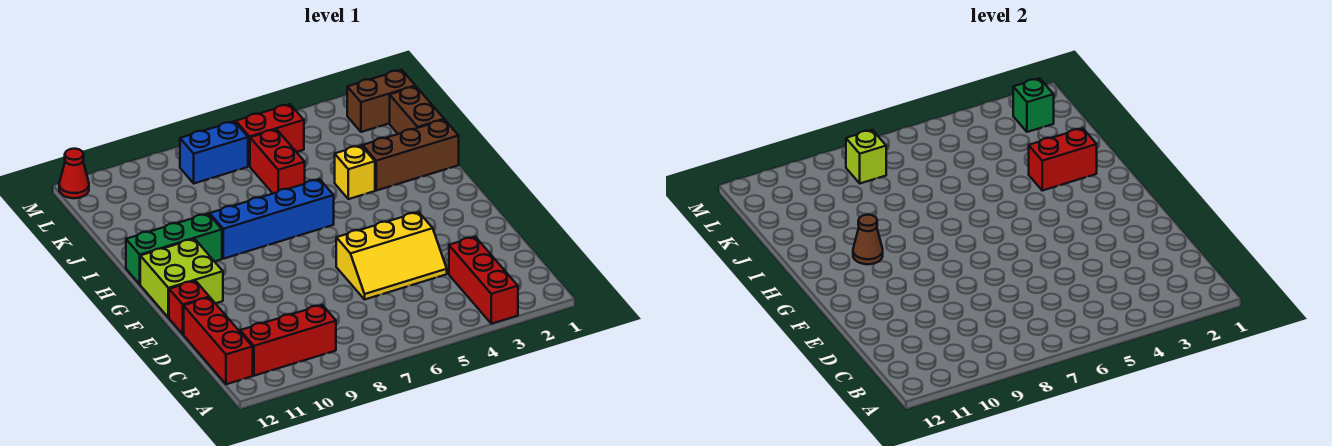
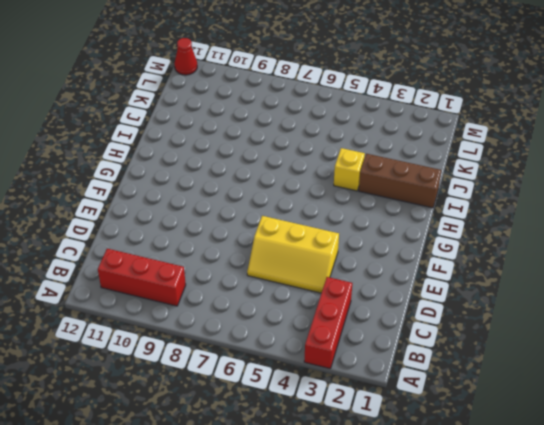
none -> red 1x3 brick [184,297,253,384]
none -> red 1x1 brick [169,281,209,334]
none -> lime 2x2 brick [140,239,223,318]

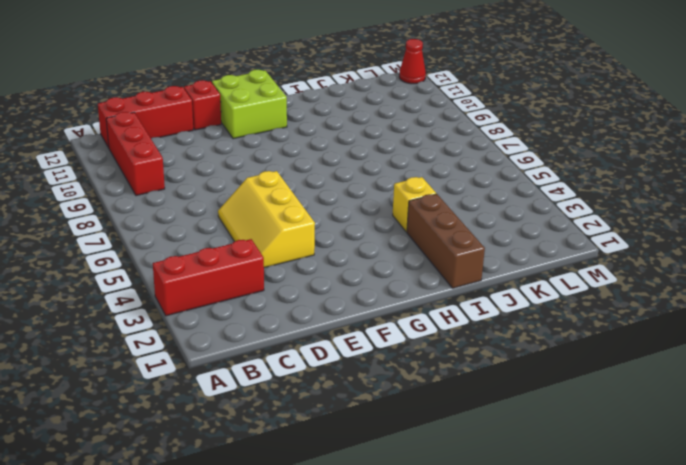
none -> blue 1x4 brick [210,179,334,259]
none -> green 1x3 brick [126,214,222,284]
none -> brown 1x2 brick [390,86,444,134]

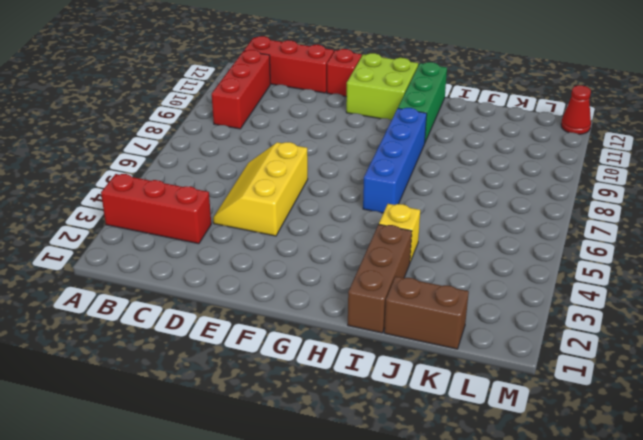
none -> red 1x2 brick [250,129,305,193]
none -> brown 1x2 brick [347,70,415,132]
none -> red 1x2 brick [236,104,304,166]

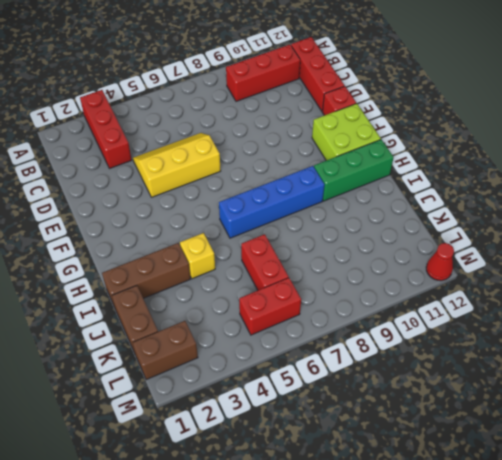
none -> blue 1x2 brick [180,121,248,183]
none -> brown 1x1 cone [853,215,883,264]
none -> red 1x2 brick [1029,128,1097,191]

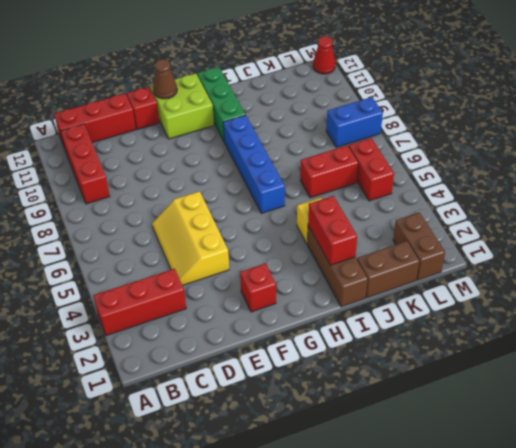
red 1x1 brick [240,263,276,312] -> none
brown 1x1 cone [153,59,177,99] -> brown 1x1 cone moved to [853,215,883,264]
blue 1x2 brick [326,97,383,147] -> blue 1x2 brick turned to [180,121,248,183]
none -> green 1x1 brick [1013,78,1054,132]
none -> lime 1x1 brick [846,130,886,183]

